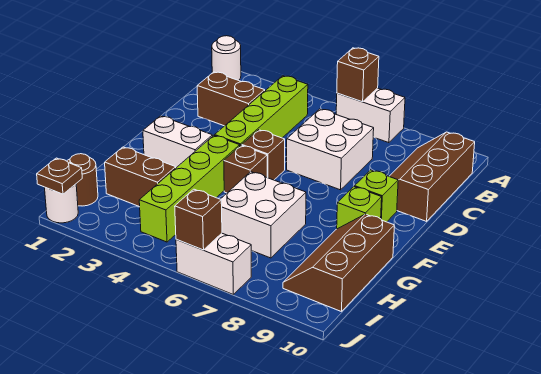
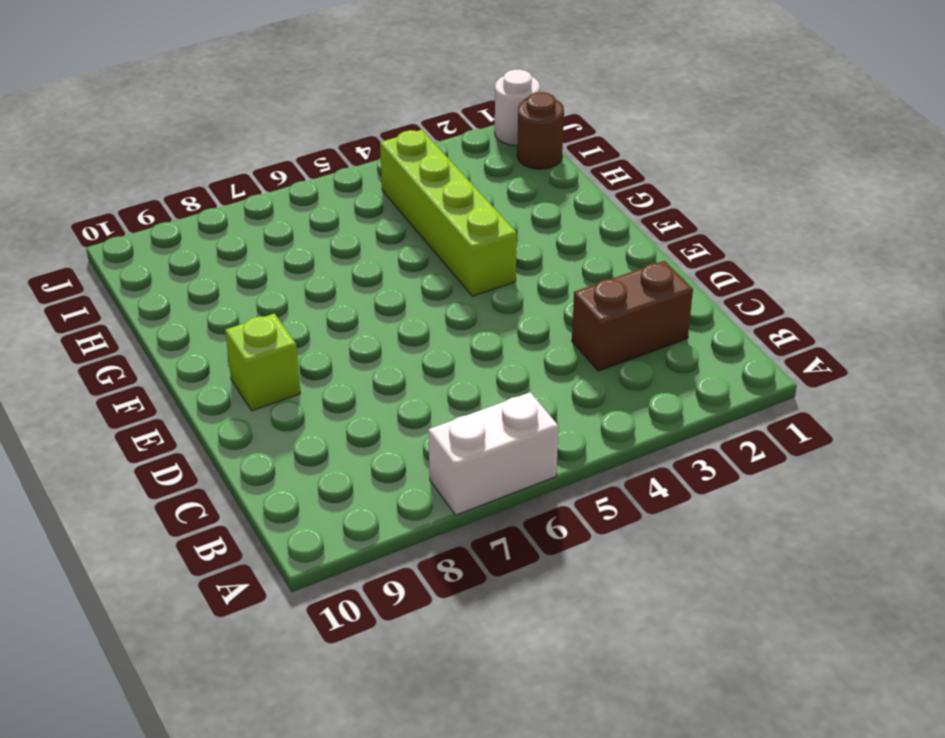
none -> white 1x1 round brick [212,36,241,81]
none -> lime 1x4 brick [215,76,308,146]
none -> brown 2x3 slope [389,132,475,221]

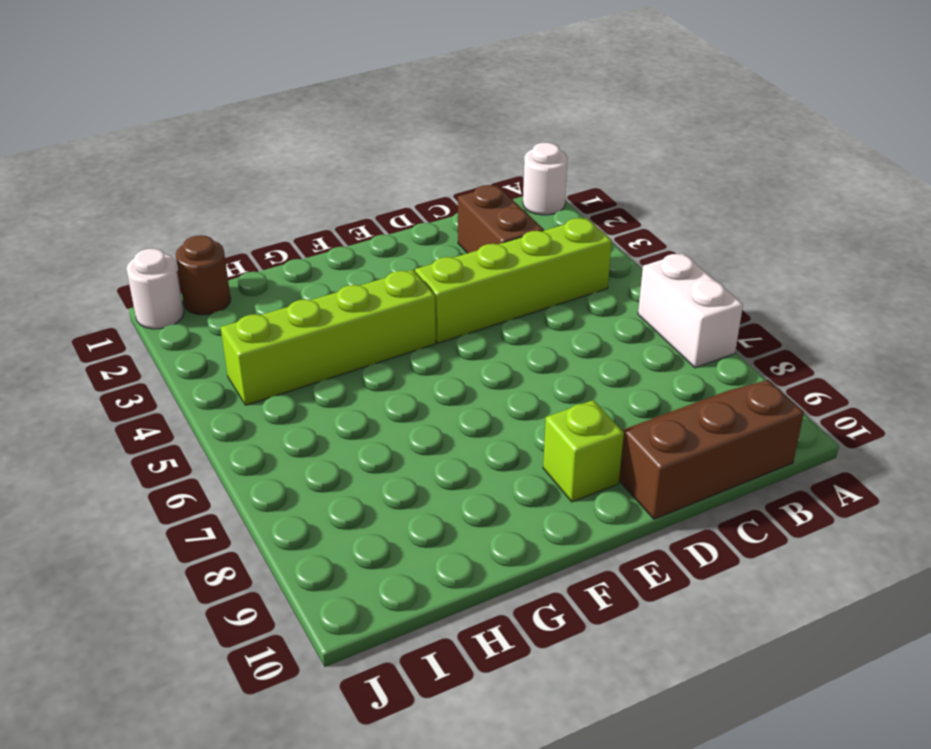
none -> white 2x2 brick [287,109,374,190]
none -> brown 1x1 brick [242,130,285,180]
none -> white 1x2 brick [143,116,212,168]

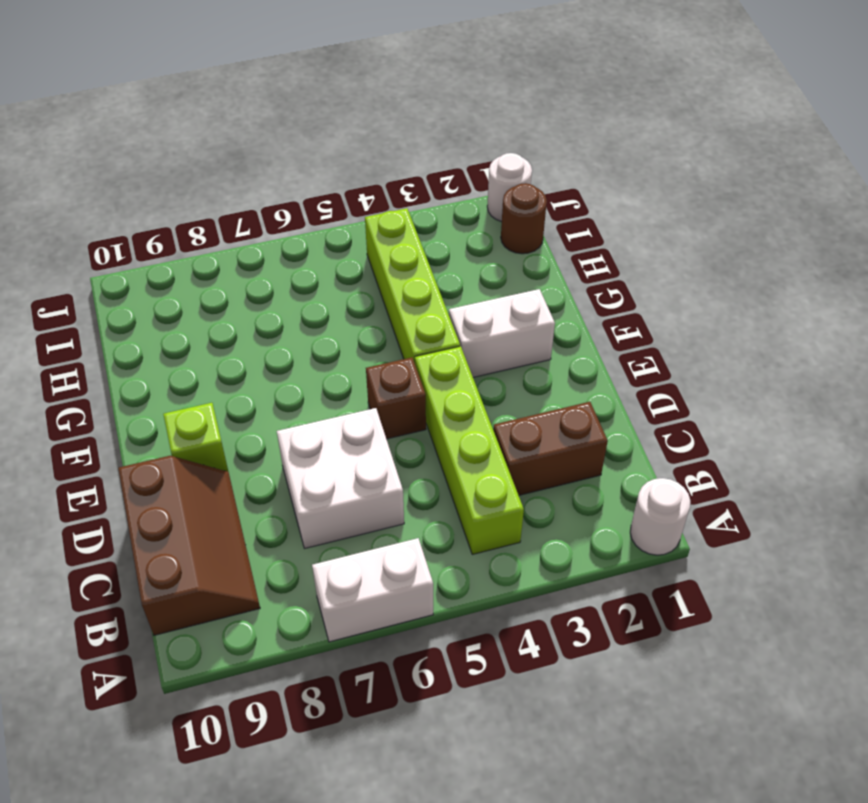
none -> brown 1x1 brick [224,145,267,193]
none -> lime 1x1 brick [337,187,382,229]
none -> white 2x2 brick [221,172,306,258]

